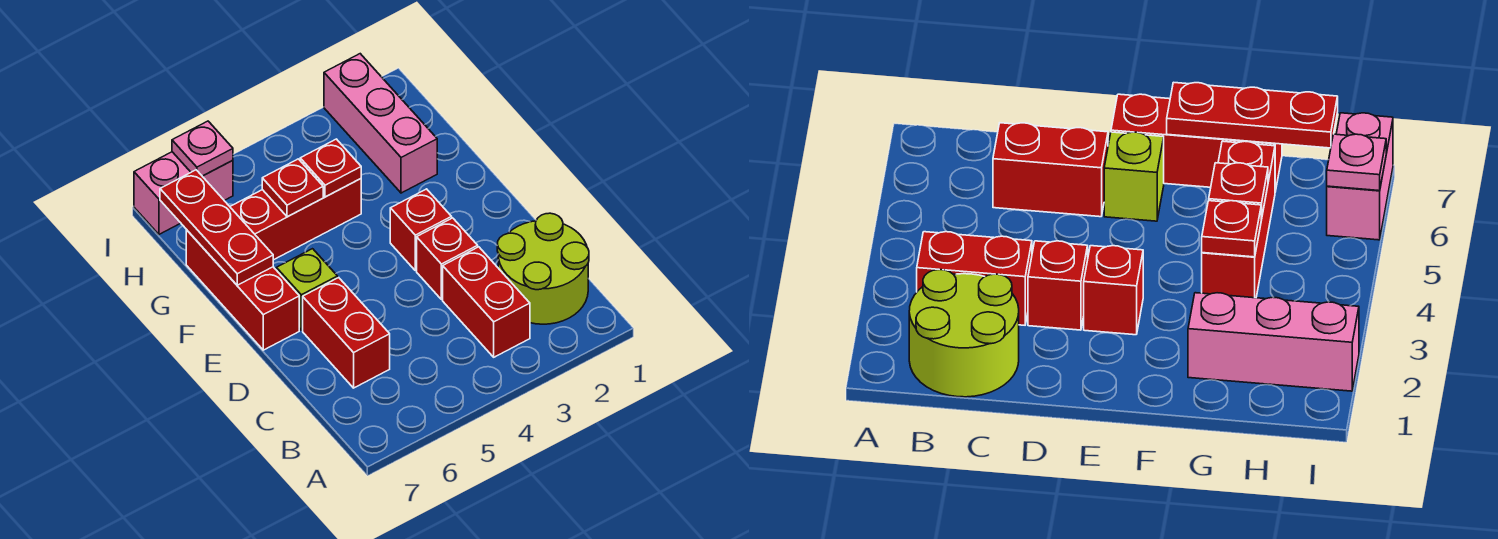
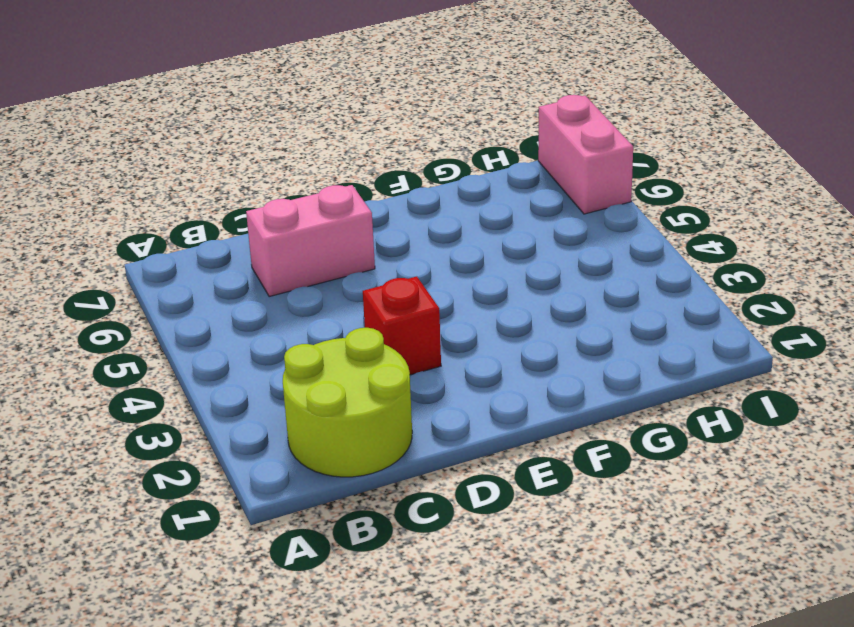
pink 1x2 brick [246,185,375,297] -> red 1x2 brick [303,278,390,388]
none -> red 1x2 brick [443,247,530,357]
none -> red 1x1 brick [390,189,452,271]
none -> lime 1x1 brick [276,249,338,330]

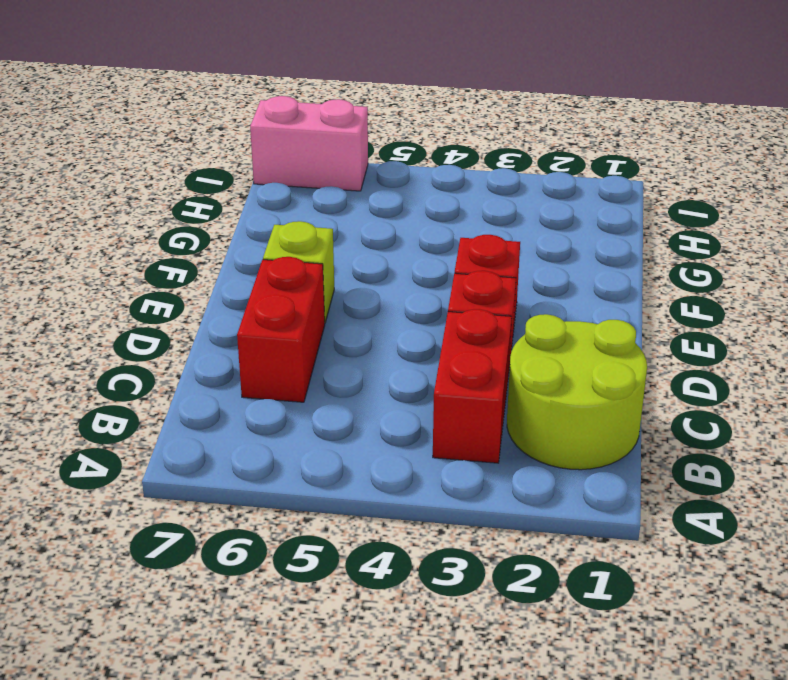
none -> red 1x3 brick [186,230,299,350]
none -> pink 1x3 brick [324,54,437,193]
none -> red 1x3 brick [230,179,361,260]

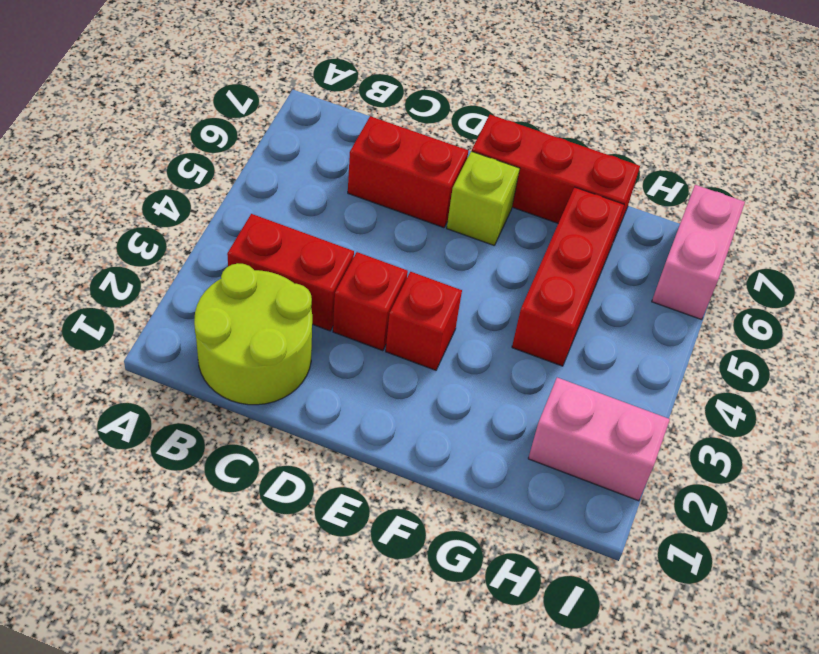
pink 1x2 brick [528,378,670,501] -> pink 1x3 brick [324,54,437,193]
none -> red 1x3 plate [160,170,273,285]
none -> red 1x1 plate [300,139,361,197]
none -> red 1x1 plate [262,159,323,217]

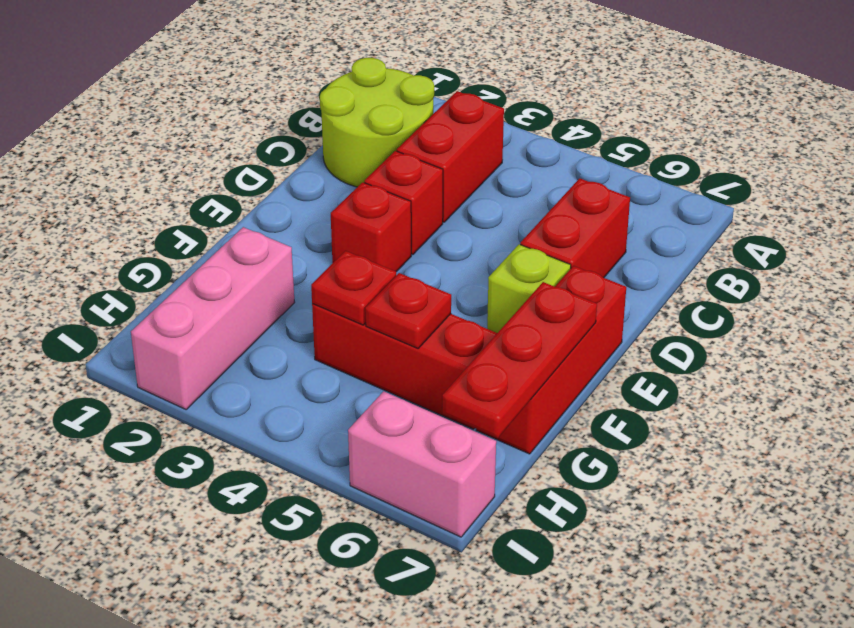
none -> pink 1x1 plate [172,121,233,176]

